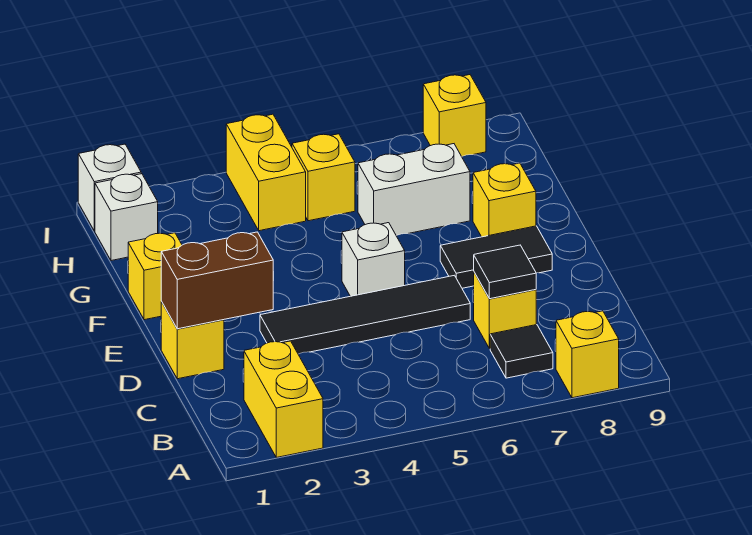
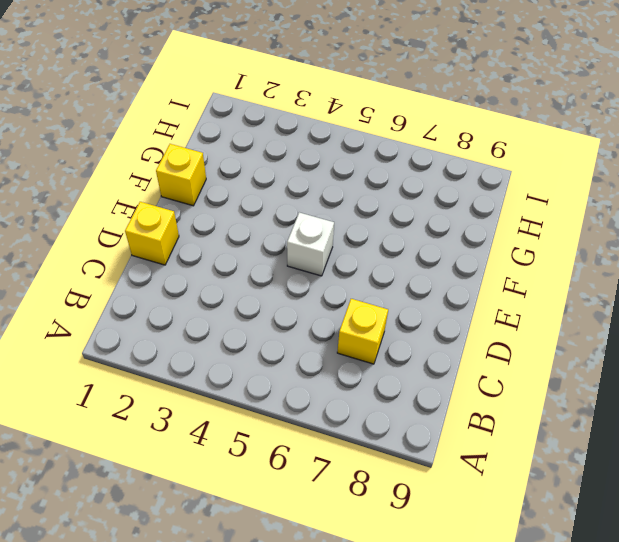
none -> yellow 1x2 brick [244,341,323,457]
none -> yellow 1x1 brick [556,311,619,398]
none -> black 1x1 tile [490,325,553,378]

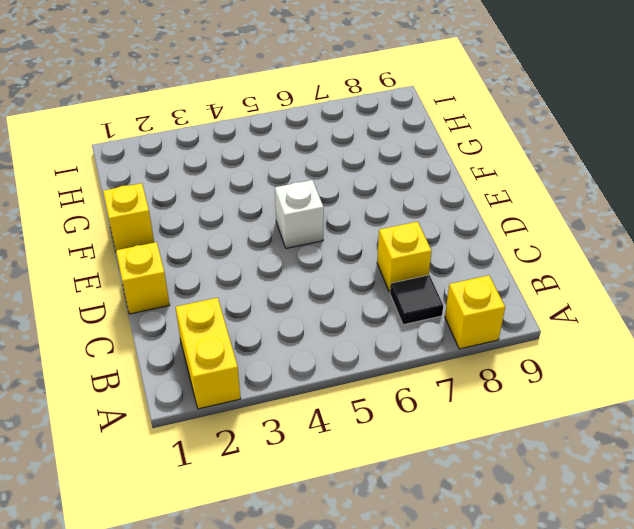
none -> black 1x4 tile [260,275,470,354]
none -> black 1x2 tile [440,226,552,288]
none -> yellow 1x1 brick [473,163,536,237]

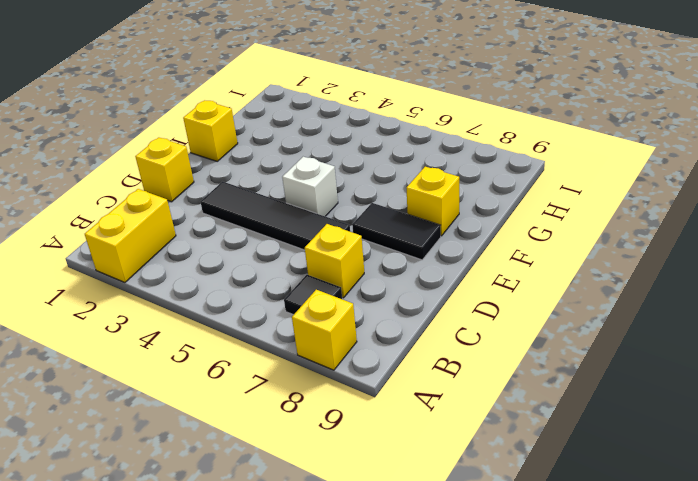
none -> white 1x2 brick [358,144,470,235]
none -> white 1x1 brick [95,174,158,261]
none -> yellow 1x2 brick [226,114,306,231]

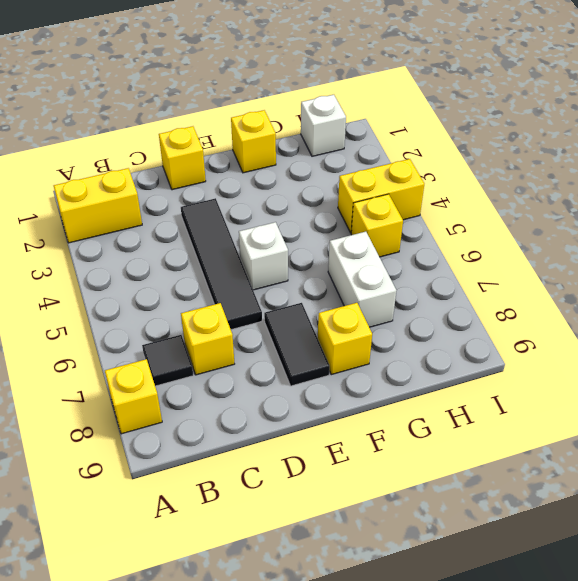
none -> white 1x1 brick [78,144,141,231]
none -> yellow 1x1 brick [423,75,486,156]
none -> black 1x1 tile [474,245,536,299]

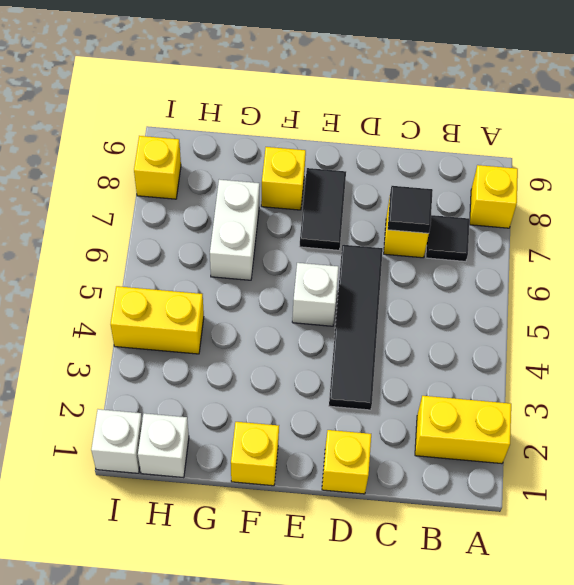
none -> yellow 1x1 brick [292,134,355,221]
none -> brown 1x2 brick [161,232,273,329]

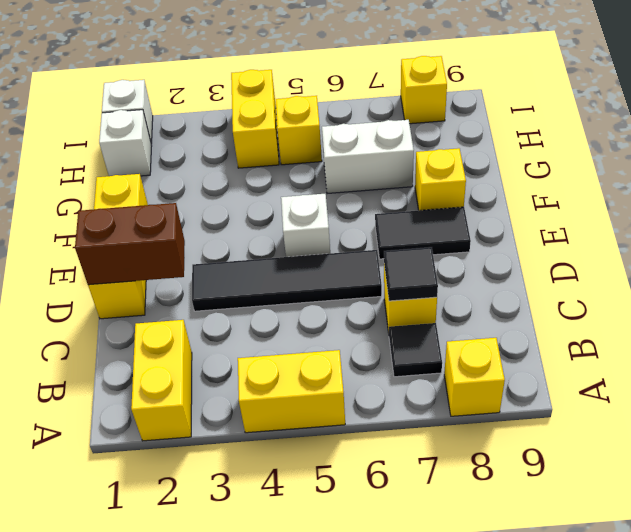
yellow 1x2 brick [238,350,345,433] -> none

